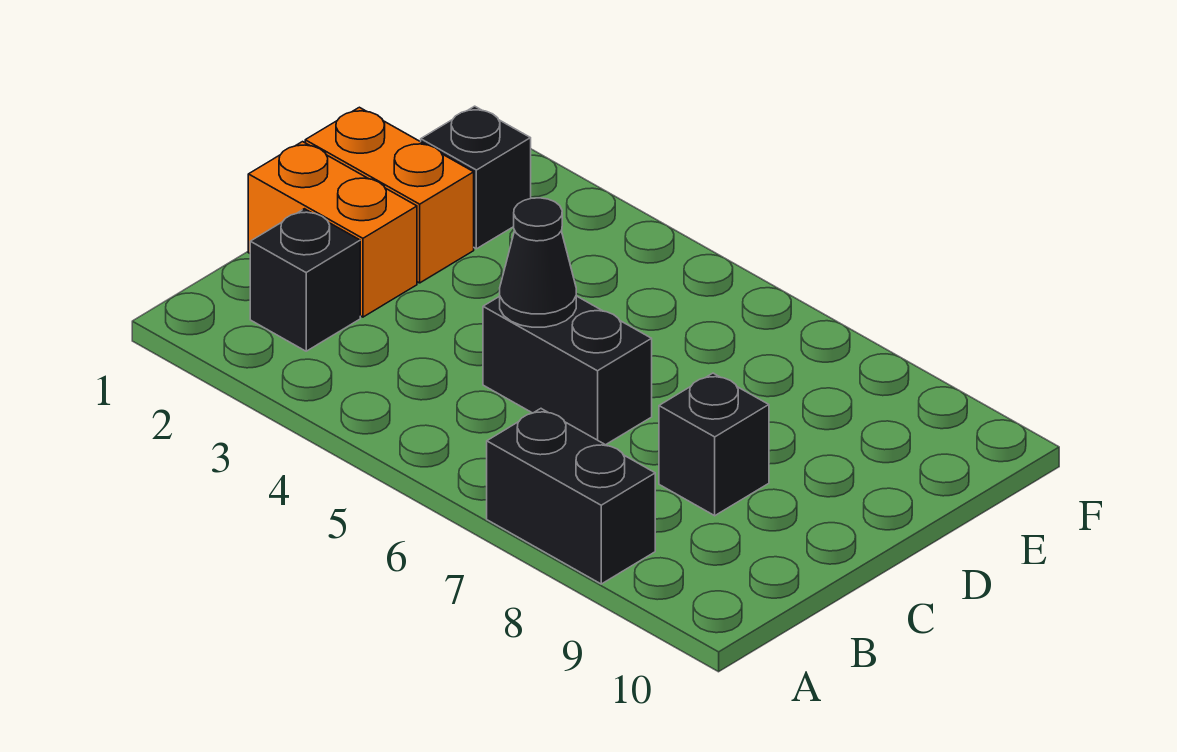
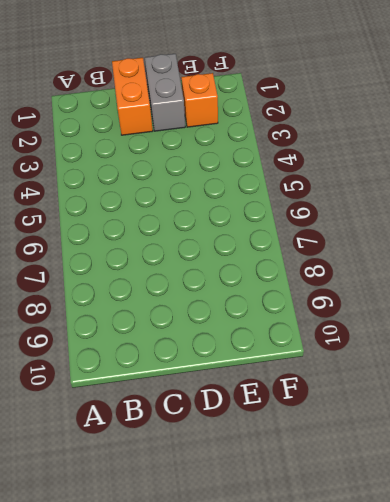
grey 1x2 brick [145,54,185,131] -> orange 1x2 brick [305,107,474,283]
orange 1x1 brick [181,73,218,127] -> black 1x1 brick [421,106,531,249]
none -> black 1x2 brick [487,409,655,584]
none -> black 1x1 brick [250,209,360,351]

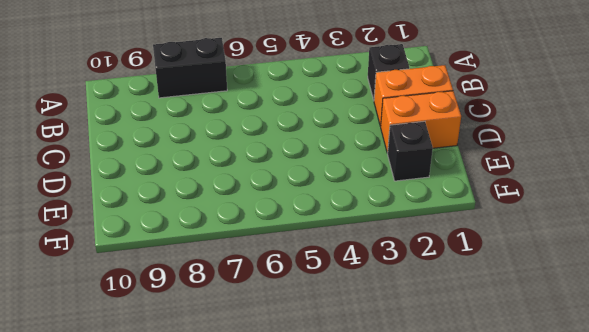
none -> black 1x2 brick [483,296,652,445]
none -> black 1x1 brick [659,373,769,516]

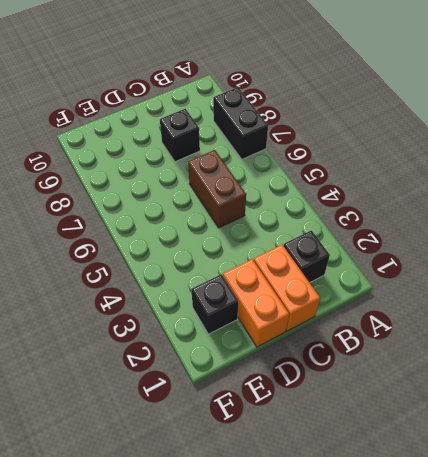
brown 1x2 brick [188,150,246,228] -> black 1x2 brick [483,296,652,445]
none -> black 1x1 cone [500,198,576,327]

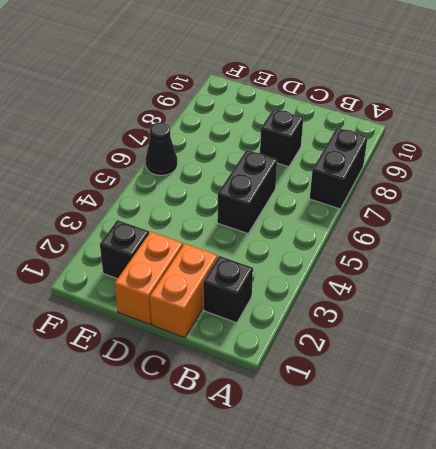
black 1x1 cone [146,122,177,176] -> black 1x1 cone moved to [500,198,576,327]

